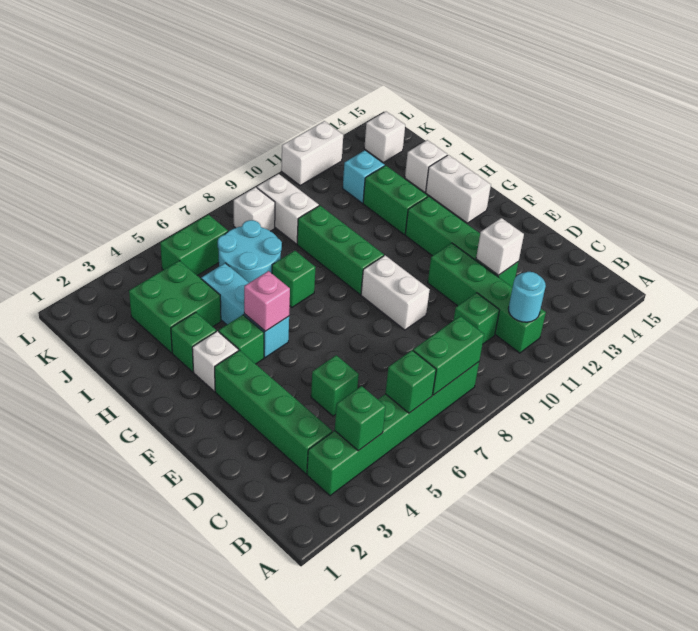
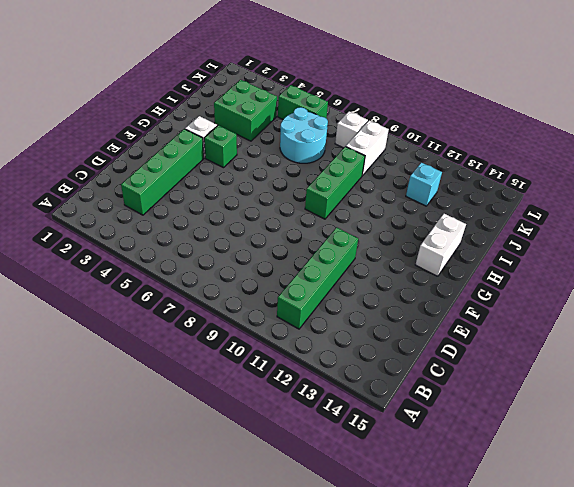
none -> green 1x6 brick [307,362,479,496]
none -> green 1x1 brick [454,293,500,344]
none -> green 1x1 brick [311,355,359,416]
none -> green 1x4 brick [405,197,518,288]

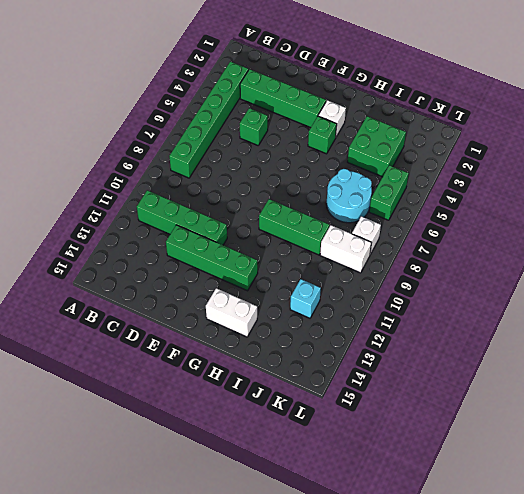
none -> green 1x1 brick [454,293,500,344]
none -> white 1x2 brick [361,255,430,330]
none -> cyan 1x3 brick [201,263,289,358]
none -> green 1x1 brick [171,312,216,372]

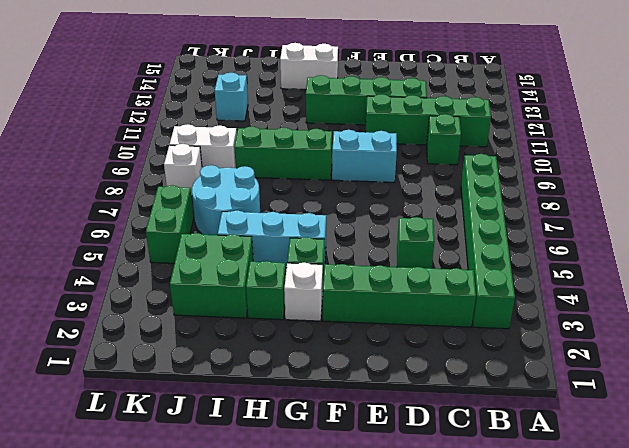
cyan 1x2 brick [332,130,397,182] -> white 1x2 brick [361,255,430,330]
none -> green 1x1 brick [272,251,316,307]
none -> green 1x2 brick [363,165,427,234]
none -> white 1x1 brick [405,140,447,192]
none -> white 1x1 brick [364,112,405,162]

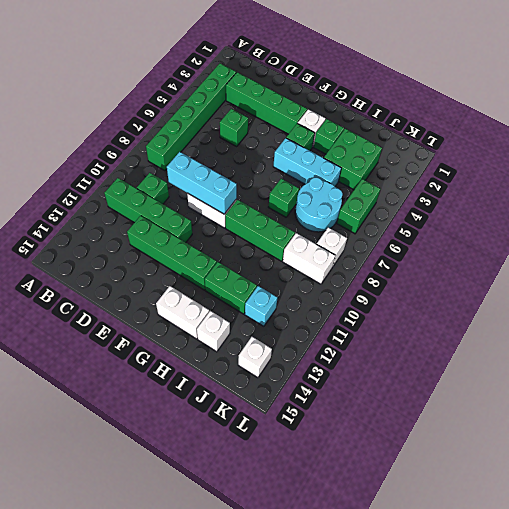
cyan 1x3 brick [167,152,237,214] -> none
none -> white 1x2 brick [281,121,343,186]
none -> green 1x1 brick [335,386,386,451]
none -> green 1x1 brick [385,350,436,413]
none -> green 1x2 brick [413,316,484,395]

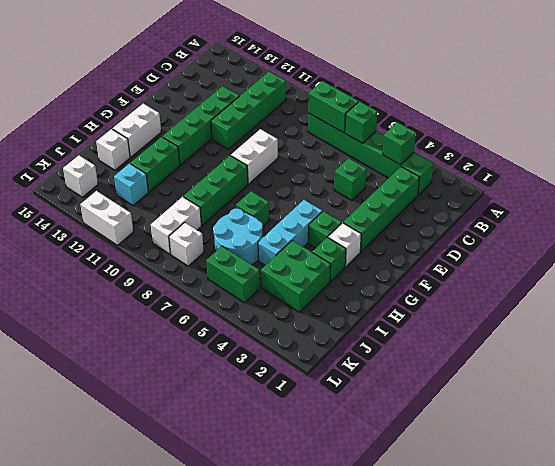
none -> green 1x1 brick [454,293,500,344]
none -> cyan 1x1 round brick [508,272,546,322]
none -> white 1x1 brick [476,218,524,275]
none -> pink 1x1 brick [244,271,290,331]

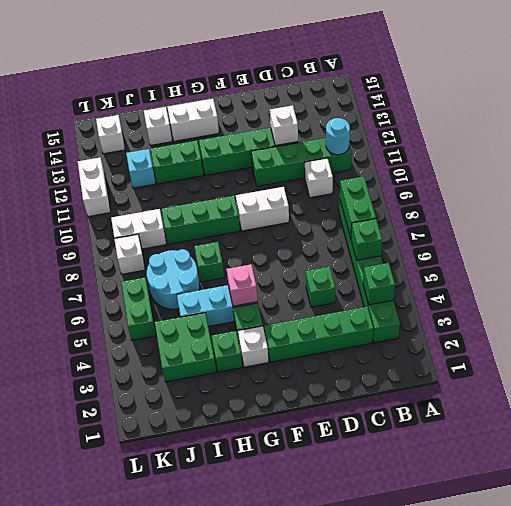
white 1x1 brick [305,158,333,198] -> green 1x1 brick [454,293,500,344]

